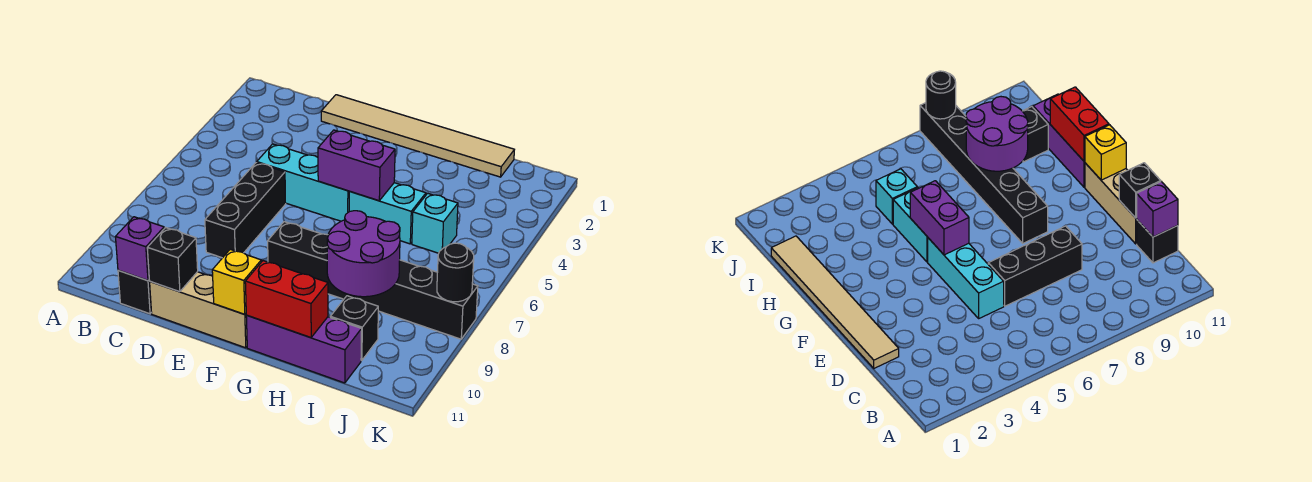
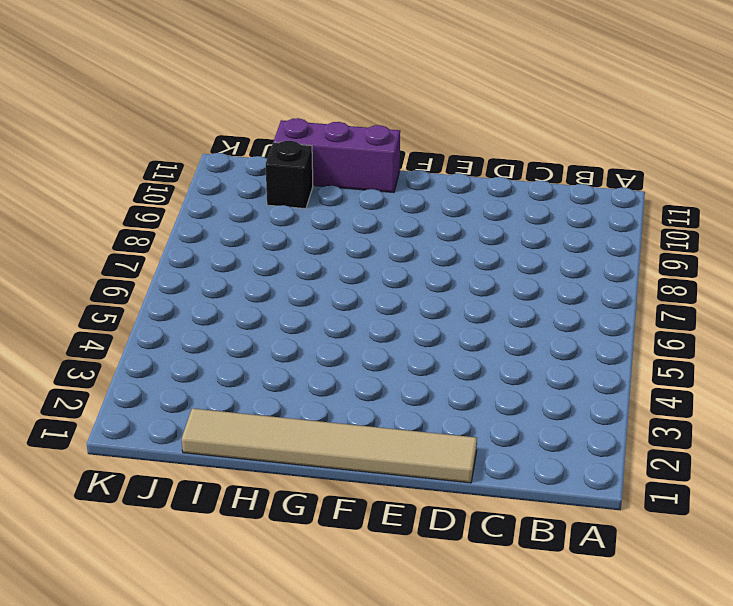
none -> black 1x1 brick [118,270,151,314]
none -> cyan 1x3 brick [257,144,350,221]
none -> black 1x3 brick [205,162,286,258]

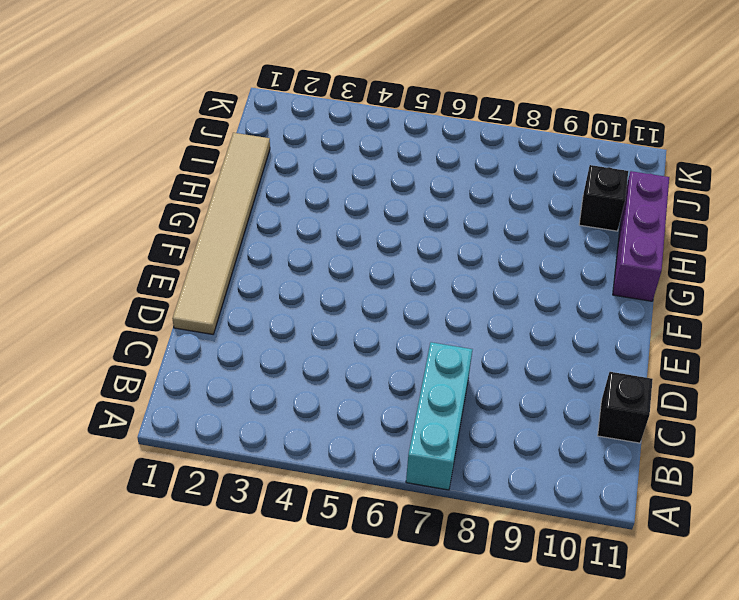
cyan 1x3 brick [406,342,473,490] -> cyan 1x3 brick moved to [257,144,350,221]
none -> black 1x3 brick [205,162,286,258]
none -> tan 1x3 brick [150,272,247,348]
none -> black 1x6 brick [268,222,478,339]

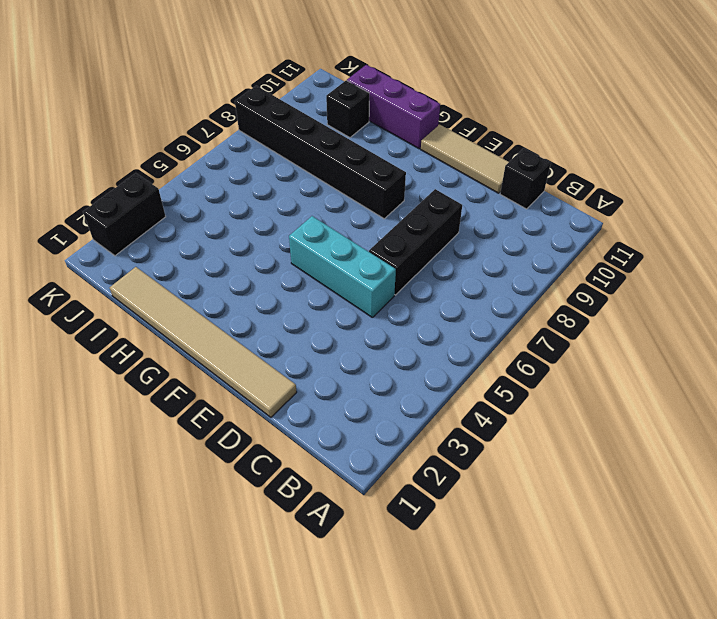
tan 1x3 tile [421,125,509,193] -> tan 1x3 brick [150,272,247,348]
black 1x2 brick [83,173,166,256] -> none
none -> cyan 1x2 brick [349,183,426,244]
none -> cyan 1x1 brick [412,193,458,253]
none -> purple 1x1 brick [115,217,164,281]

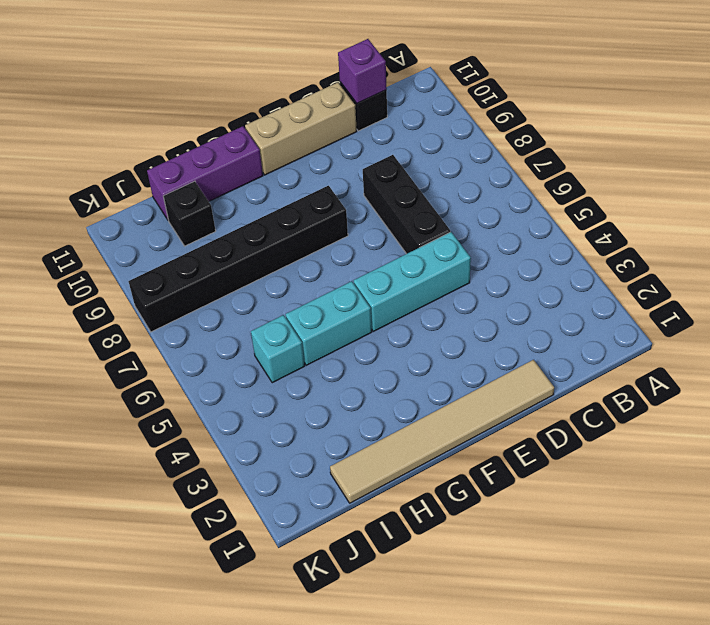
none -> black 1x1 brick [147,228,198,292]
none -> purple 1x2 brick [318,130,395,201]
none -> yellow 1x1 brick [212,249,261,314]

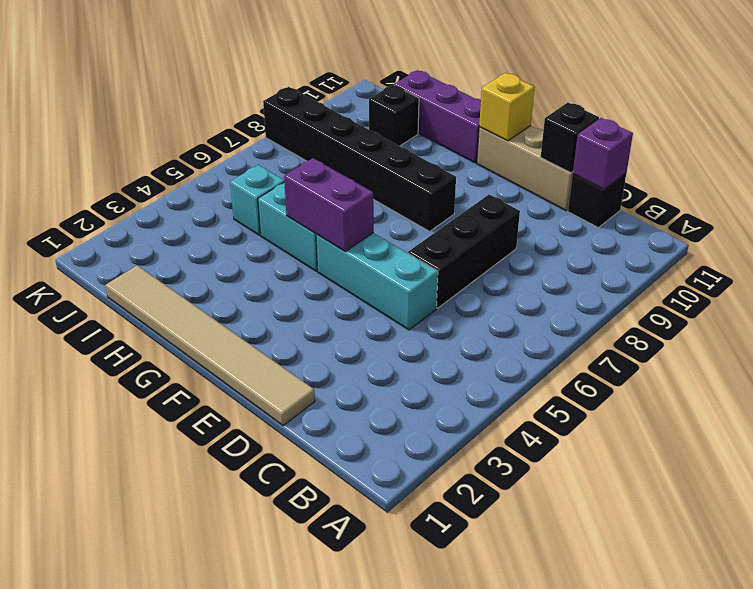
none -> red 1x2 brick [245,261,328,338]
none -> purple 2x2 round brick [327,211,400,297]
none -> black 1x1 round brick [437,243,474,302]

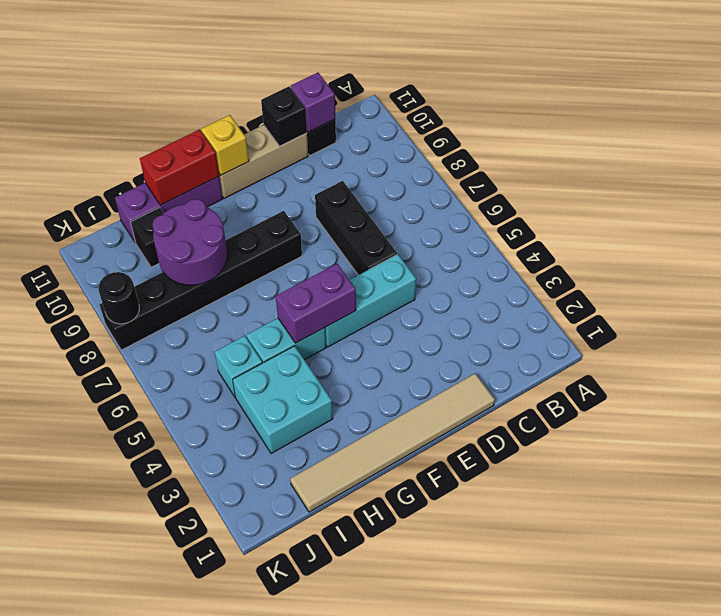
cyan 2x2 brick [233,346,333,454] -> none

